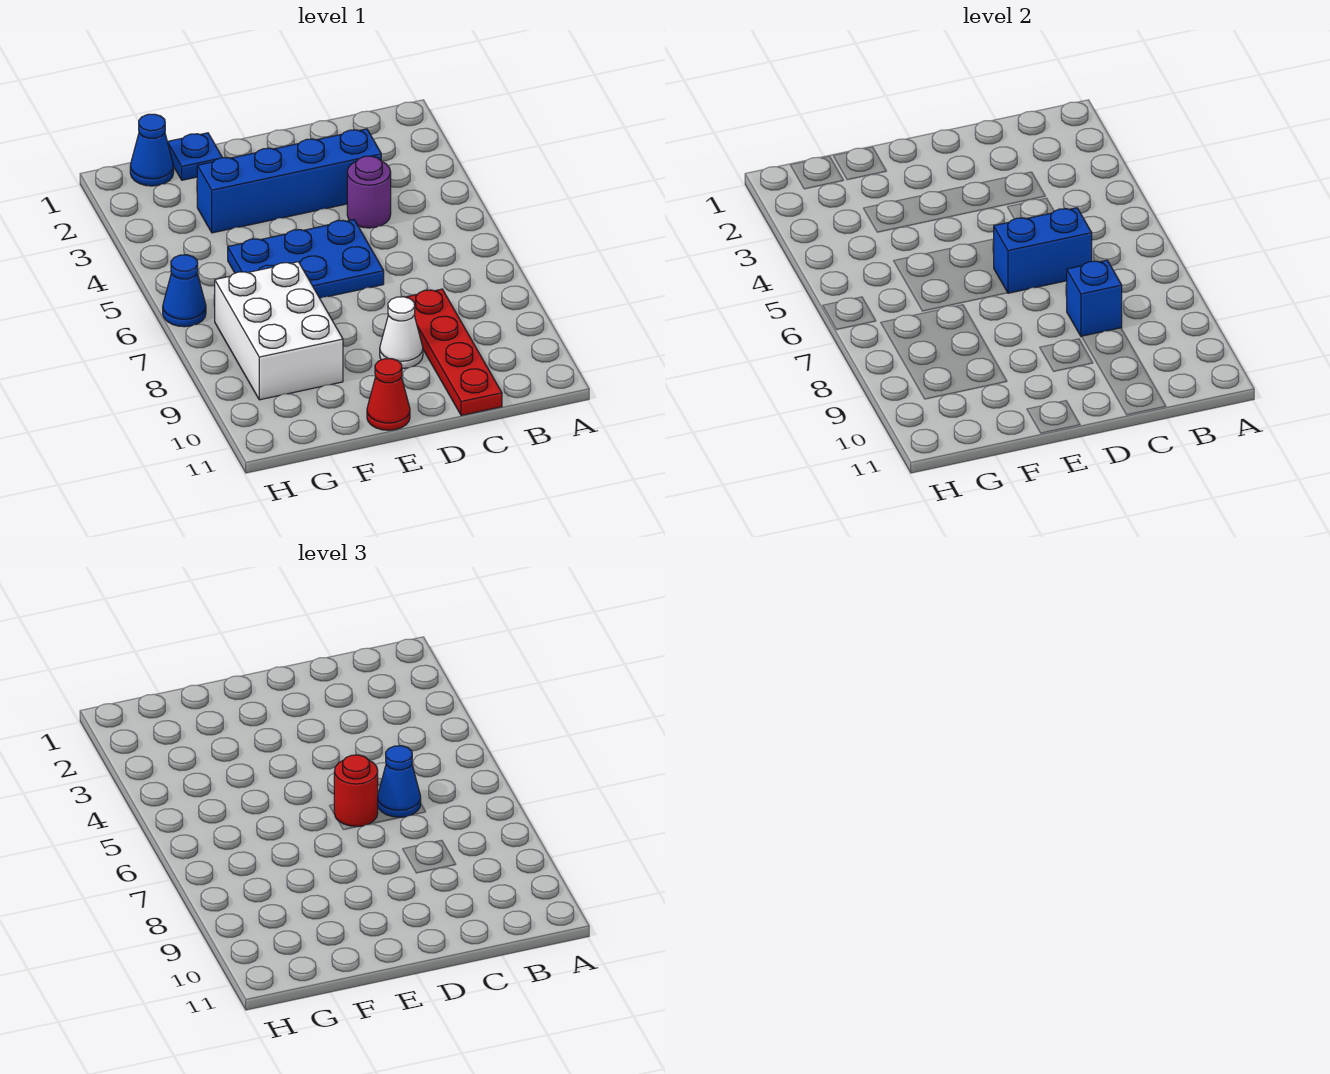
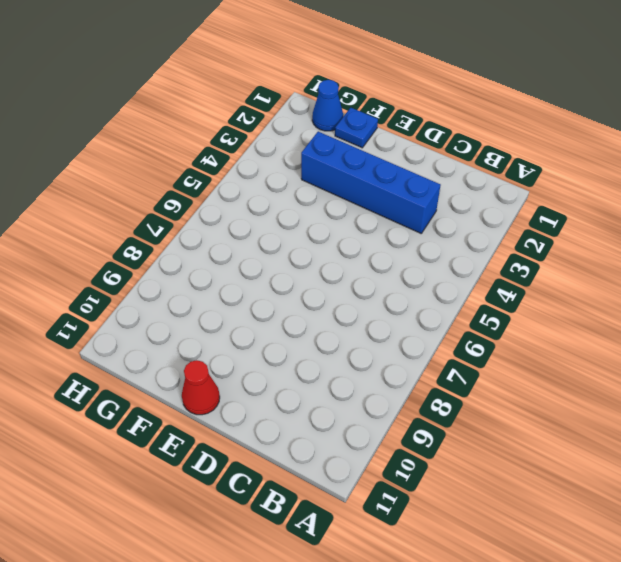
none -> purple 1x1 round brick [347,156,391,228]
none -> red 1x4 plate [406,289,502,416]
none -> blue 2x3 plate [228,220,384,298]

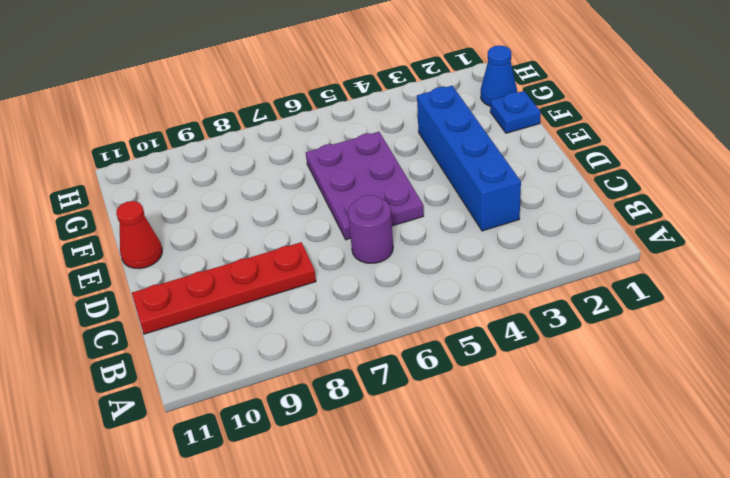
purple 1x1 round brick [348,195,393,263] -> purple 1x1 round brick moved to [347,156,391,228]
purple 2x3 plate [306,132,424,240] -> blue 2x3 plate [228,220,384,298]
none -> white 1x1 cone [380,297,423,369]
none -> white 2x3 brick [215,262,343,400]
none -> blue 1x1 cone [163,255,206,327]

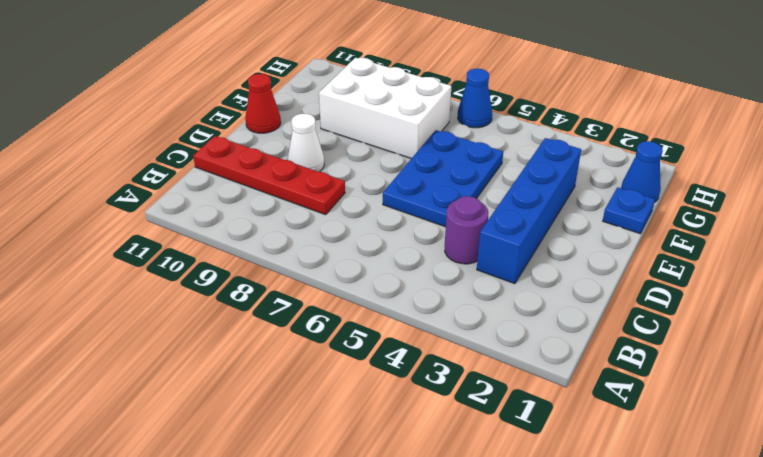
none -> blue 1x2 brick [994,208,1092,293]
none -> blue 1x1 brick [1067,260,1122,337]
none -> blue 1x1 cone [378,746,421,817]

